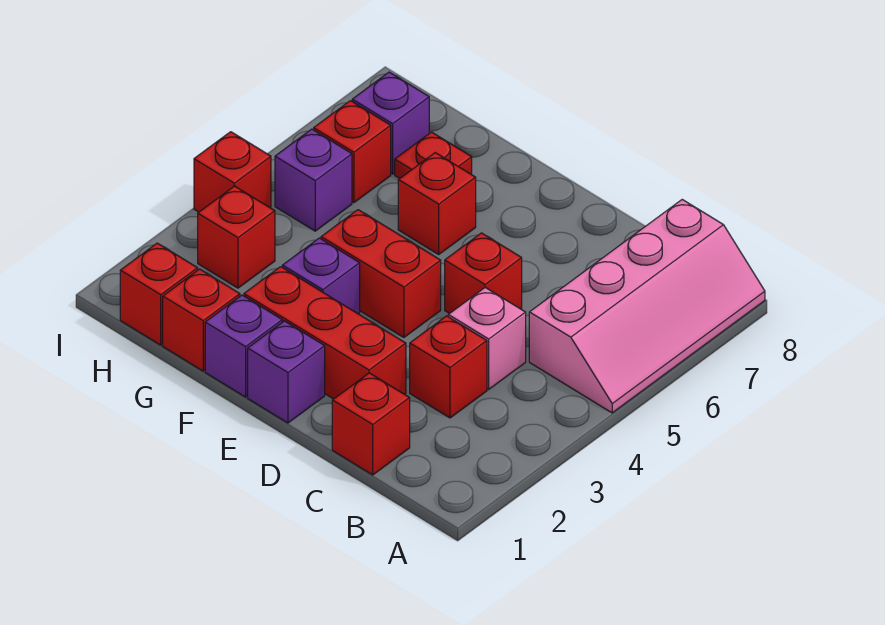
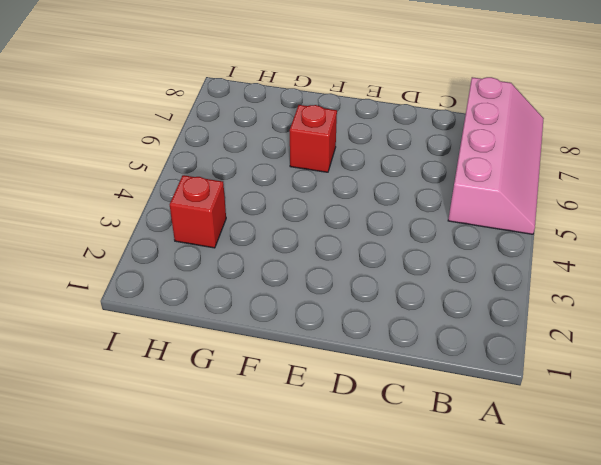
none -> red 1x1 brick [332,373,410,475]
none -> red 1x1 brick [410,316,487,418]
none -> pink 1x1 brick [448,288,526,389]

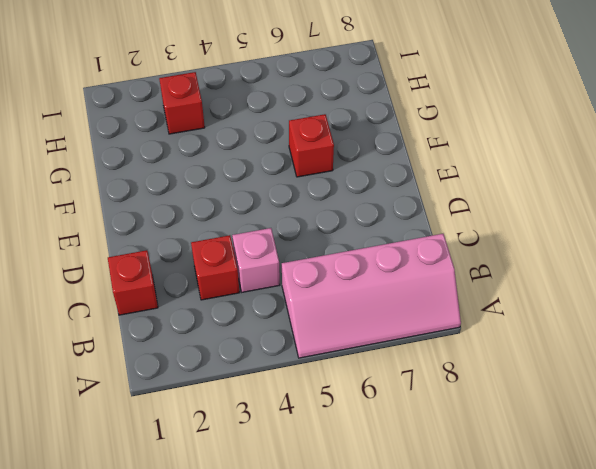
none -> red 1x3 brick [244,267,406,399]
none -> red 1x1 brick [445,233,522,313]
none -> purple 1x1 brick [248,321,325,423]

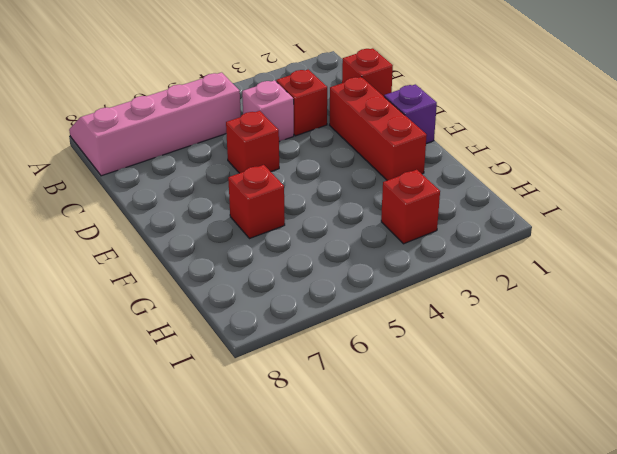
none -> red 1x2 brick [321,210,441,337]
none -> purple 1x1 brick [205,295,282,397]
none -> purple 1x1 brick [282,238,360,314]

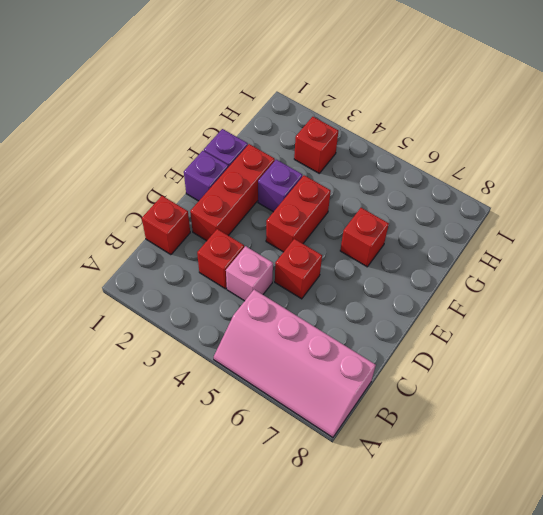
none -> red 1x1 brick [163,269,240,371]
none -> red 1x1 plate [395,132,472,179]
none -> red 1x1 brick [120,243,198,345]

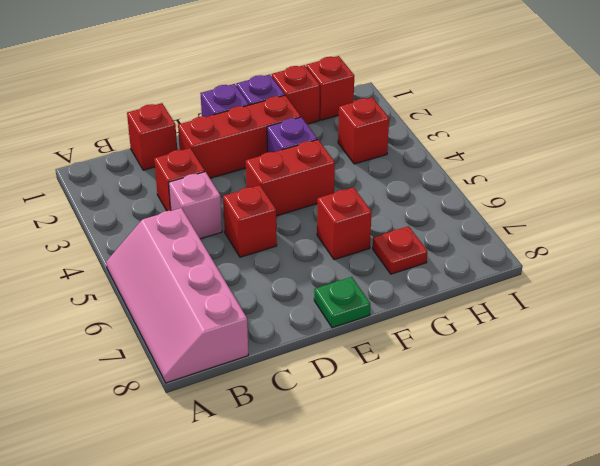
green 1x1 plate [314,277,370,328] -> none
none -> purple 1x1 brick [275,129,352,231]
none -> red 1x1 brick [314,101,391,203]
none -> purple 1x1 brick [352,72,429,174]

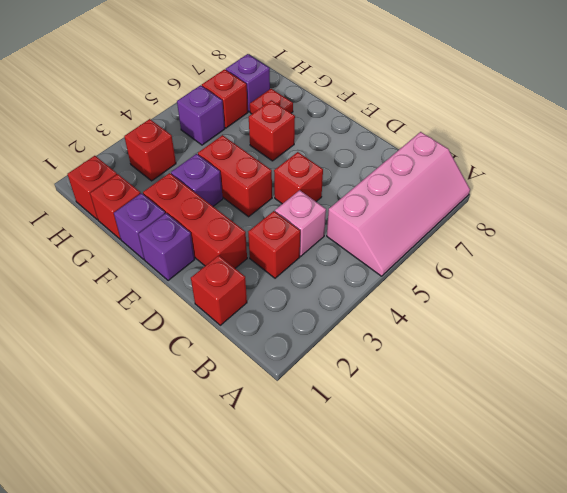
none -> red 1x1 brick [194,132,271,212]

